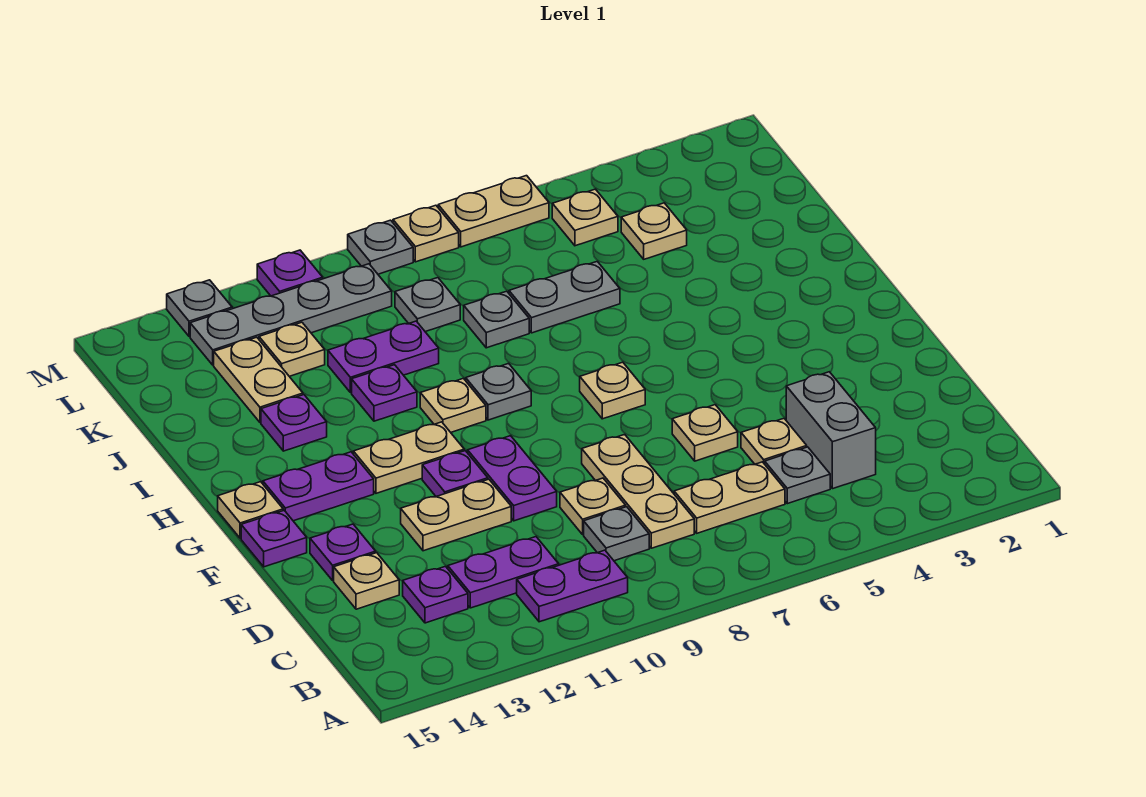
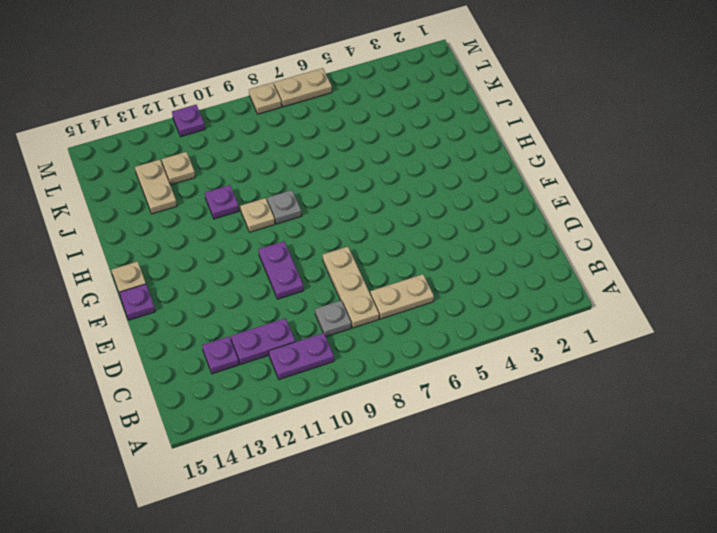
none -> grey 1x2 brick [786,372,876,489]
none -> grey 1x1 plate [765,447,830,504]
none -> tan 1x1 plate [741,419,807,464]
none -> tan 1x1 plate [560,478,626,534]

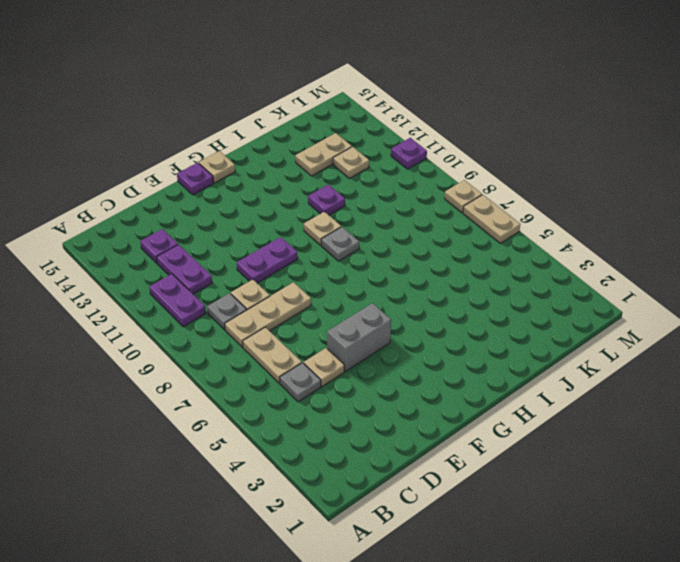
grey 1x2 brick [327,303,391,371] -> grey 1x2 brick moved to [786,372,876,489]
none -> tan 1x1 plate [334,553,399,609]
none -> tan 1x1 plate [672,405,738,461]
none -> tan 1x2 plate [401,479,511,551]
none -> purple 1x1 plate [310,524,376,580]

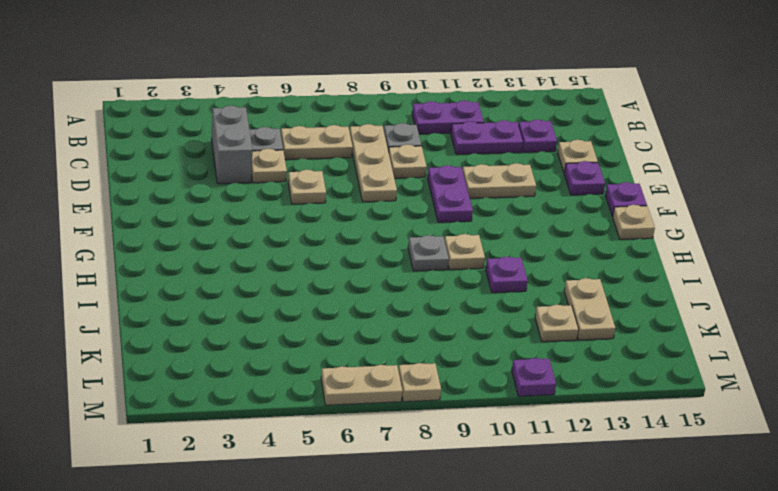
none -> purple 1x1 plate [422,451,488,496]
none -> tan 1x1 plate [580,362,645,419]
none -> tan 1x2 plate [353,422,464,493]
none -> purple 1x2 plate [263,452,374,521]

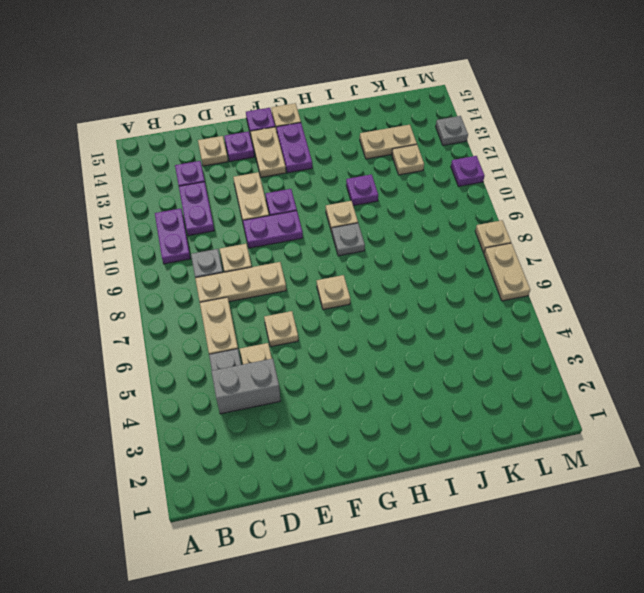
tan 1x2 plate [250,127,286,177] -> tan 1x2 plate moved to [353,422,464,493]
none -> purple 1x1 plate [261,395,327,451]
none -> grey 1x2 plate [509,261,620,333]
none -> grey 1x1 plate [464,291,529,348]
none -> purple 1x2 plate [328,321,439,393]

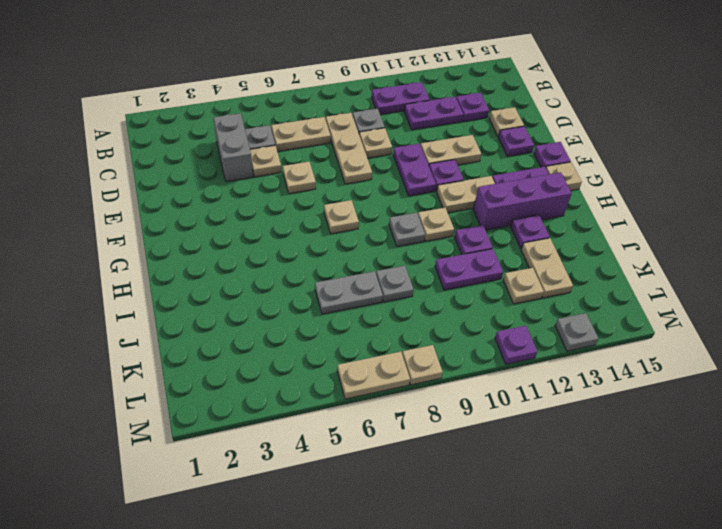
purple 1x3 brick [473,172,572,230] -> none
none -> tan 1x1 plate [621,203,687,259]
none -> grey 1x1 plate [395,278,460,332]
none -> tan 1x1 plate [552,189,618,246]
none -> grey 1x4 plate [190,264,392,365]

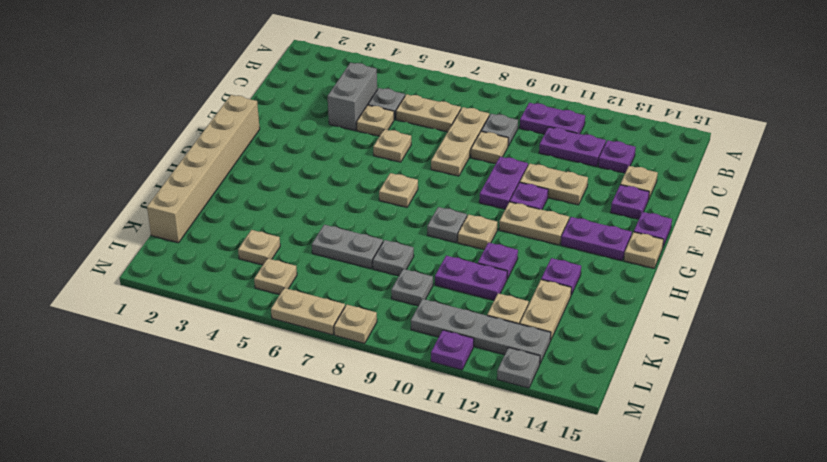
tan 1x6 brick [147,95,260,243] -> none
none -> grey 1x1 plate [348,220,413,274]

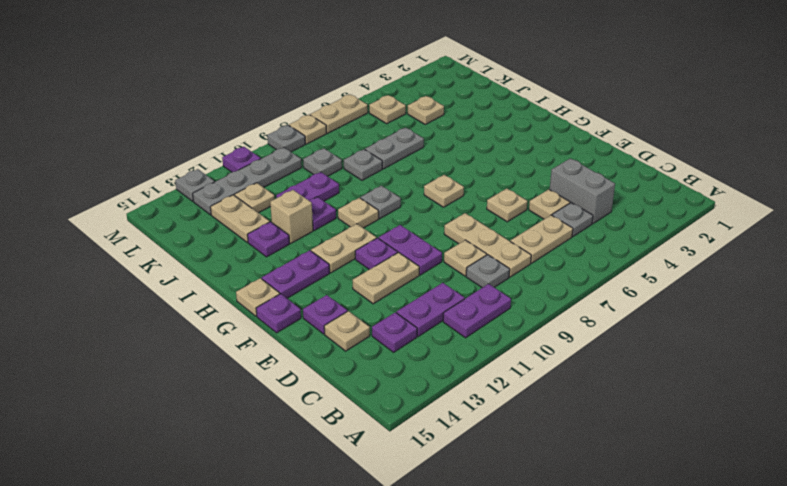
tan 1x1 brick [270,190,313,243] -> none

